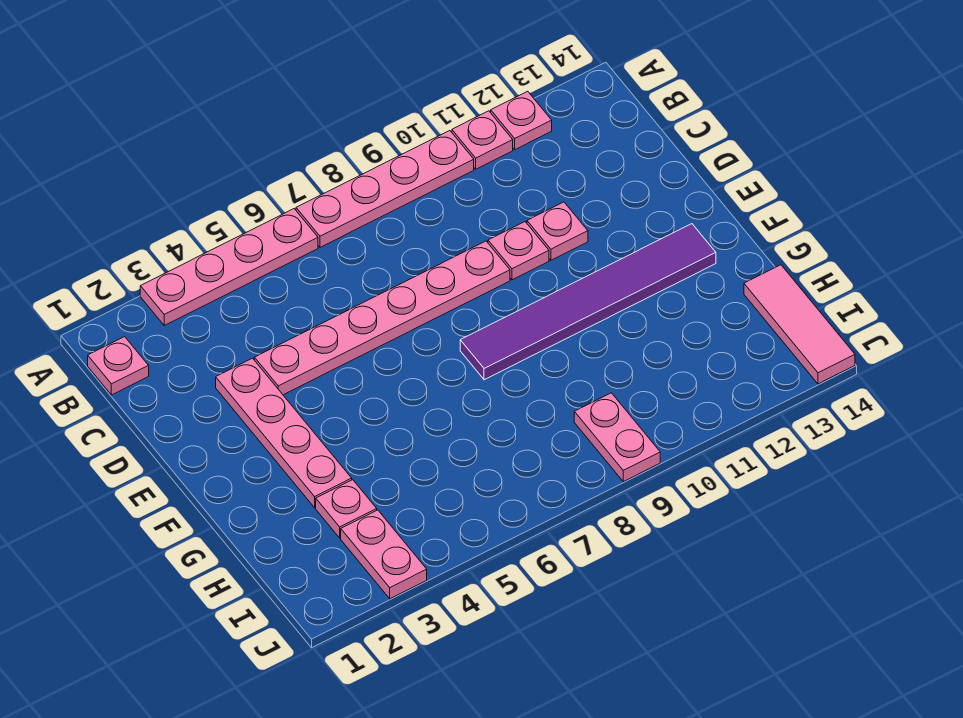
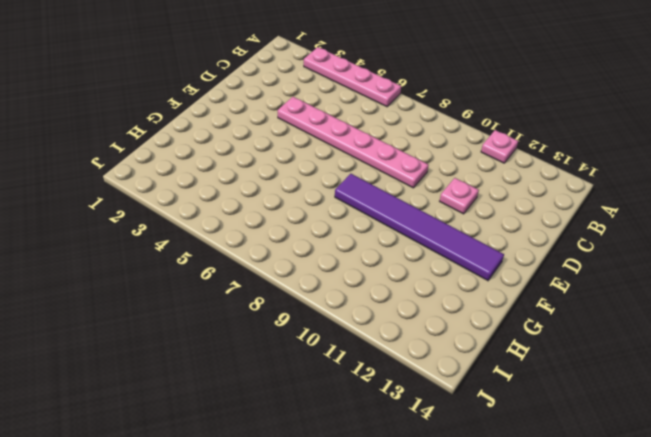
none -> pink 1x4 plate [296,131,474,247]
none -> pink 1x1 plate [491,91,552,150]
none -> pink 1x1 plate [88,337,149,395]

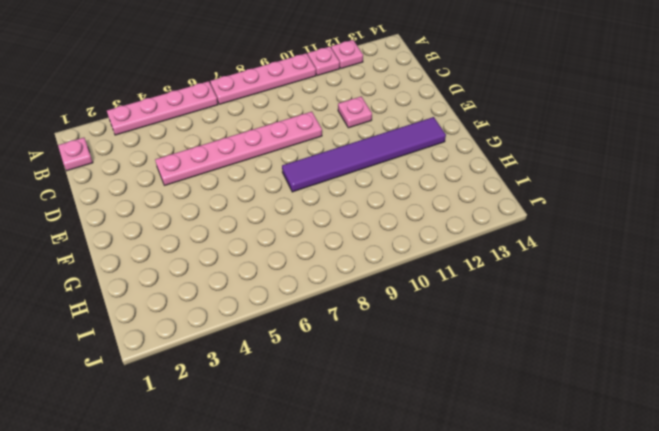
none -> pink 1x4 plate [216,358,352,508]
none -> pink 1x1 plate [488,222,549,280]
none -> pink 1x1 plate [316,480,377,538]

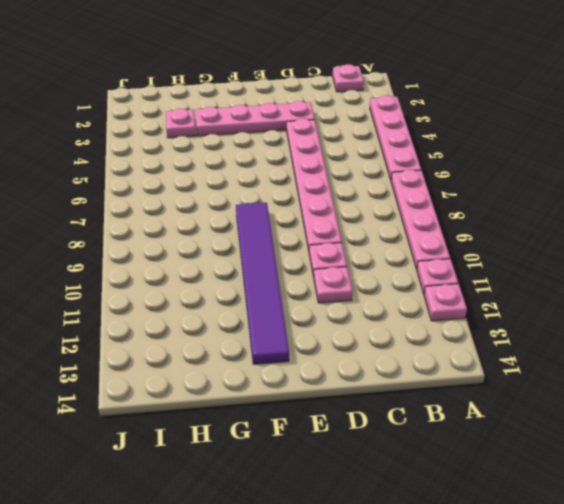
none -> pink 1x3 tile [744,265,855,384]
none -> pink 1x2 plate [341,510,427,599]
none -> pink 1x2 plate [574,393,660,482]

